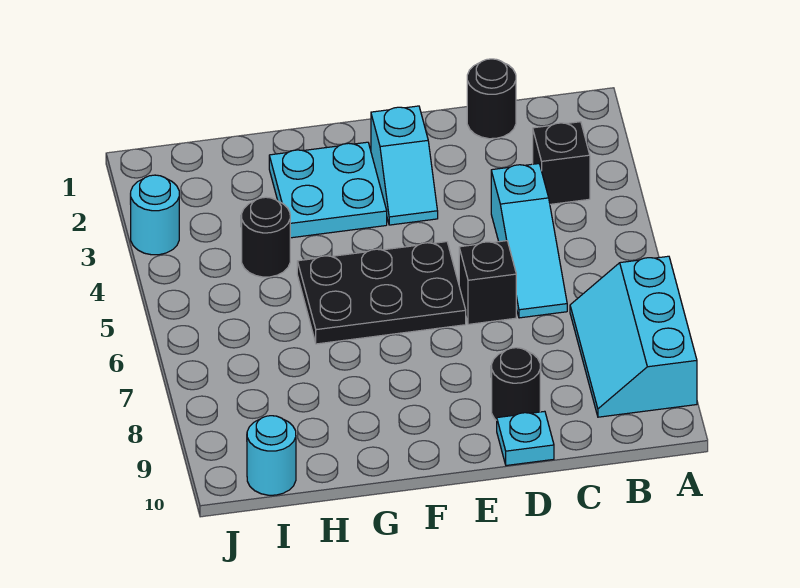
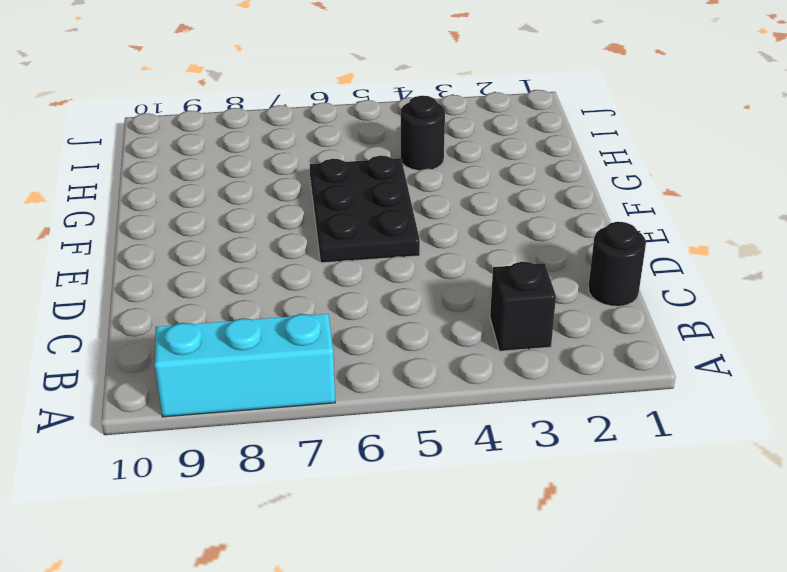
none -> cyan 1x3 slope [491,164,567,318]
none -> black 1x1 brick [459,241,516,324]
none -> black 1x1 round brick [492,348,540,420]

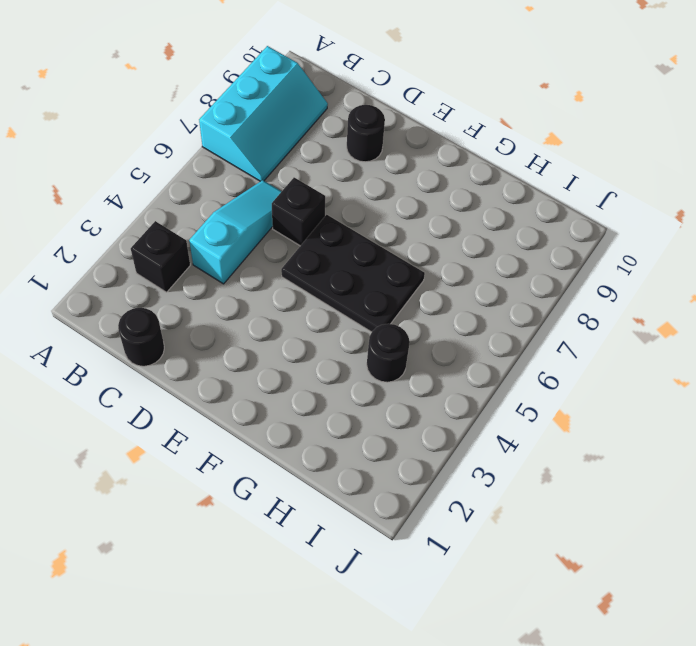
none -> cyan 1x1 plate [497,411,554,466]
none -> cyan 1x2 slope [371,106,438,225]
none -> cyan 2x2 plate [269,142,387,238]

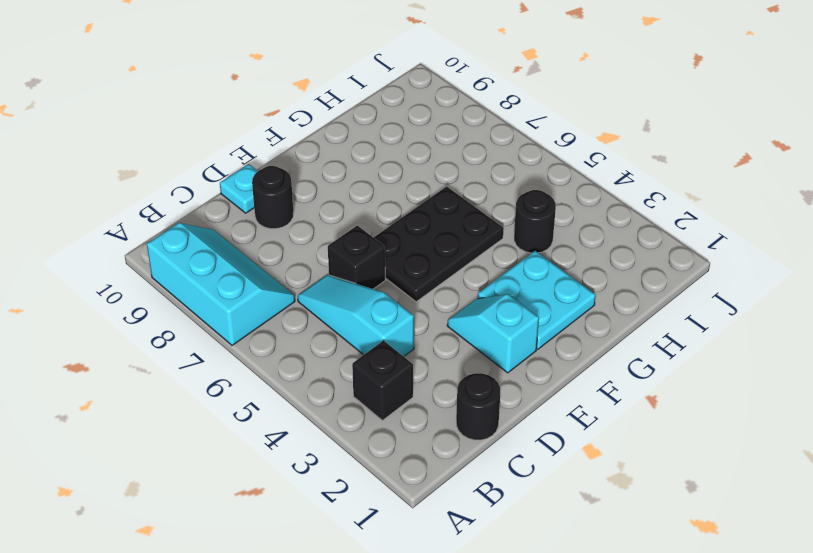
none -> cyan 1x1 round brick [247,416,296,495]
none -> cyan 1x1 round brick [130,175,179,255]

